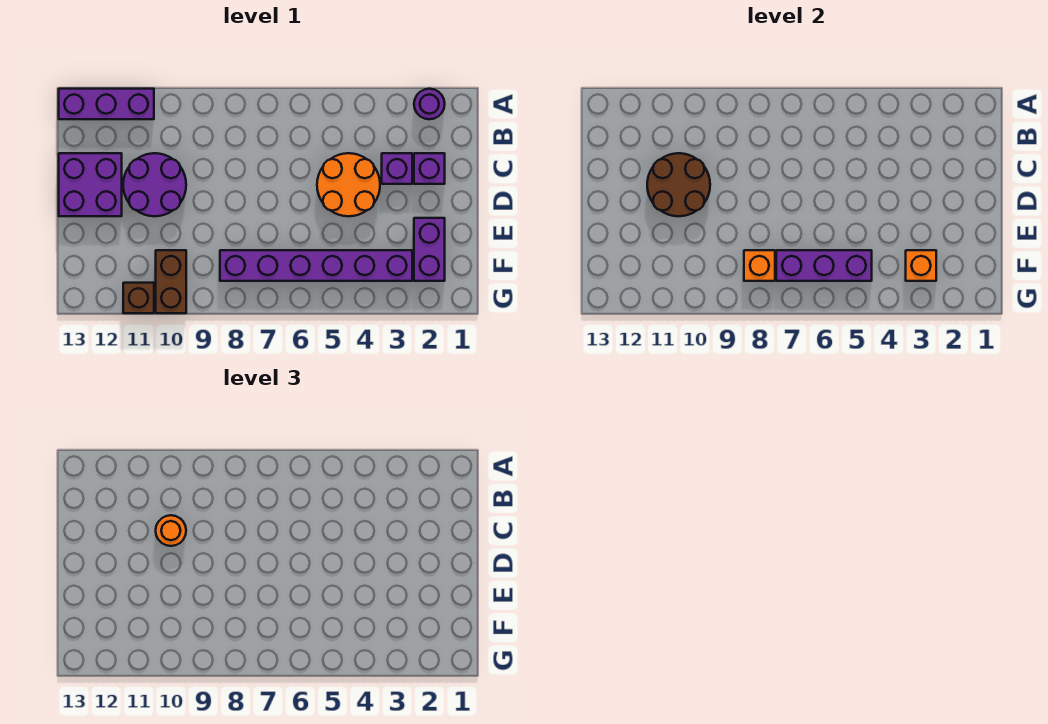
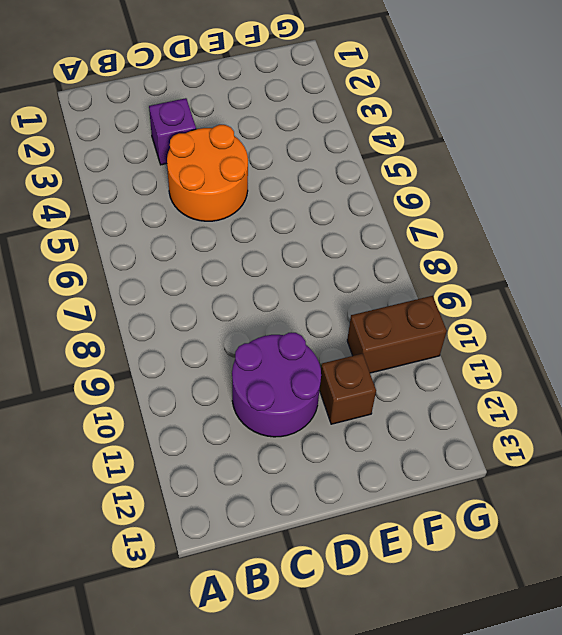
brown 1x1 brick [320,354,376,424] -> brown 1x1 brick moved to [123,283,154,313]
none -> purple 1x1 round brick [414,89,445,119]
none -> purple 1x3 brick [59,89,154,119]
none -> purple 1x1 brick [414,153,445,184]

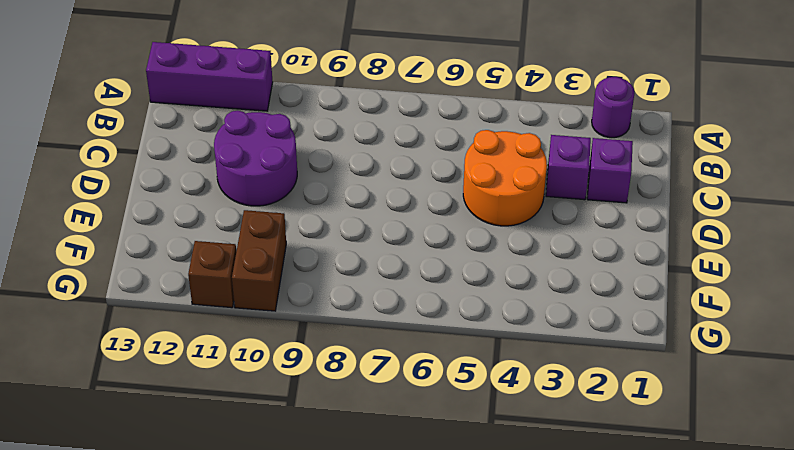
none -> purple 2x2 brick [59,153,122,216]
none -> purple 1x2 brick [414,218,445,281]
none -> purple 1x6 brick [220,250,412,281]

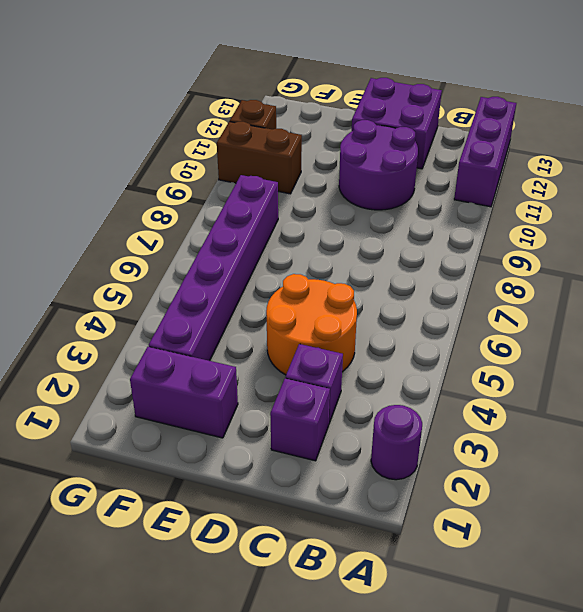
none -> brown 2x2 round brick [647,153,710,216]
none -> orange 1x1 brick [906,250,936,281]
none -> purple 1x3 brick [776,250,872,281]

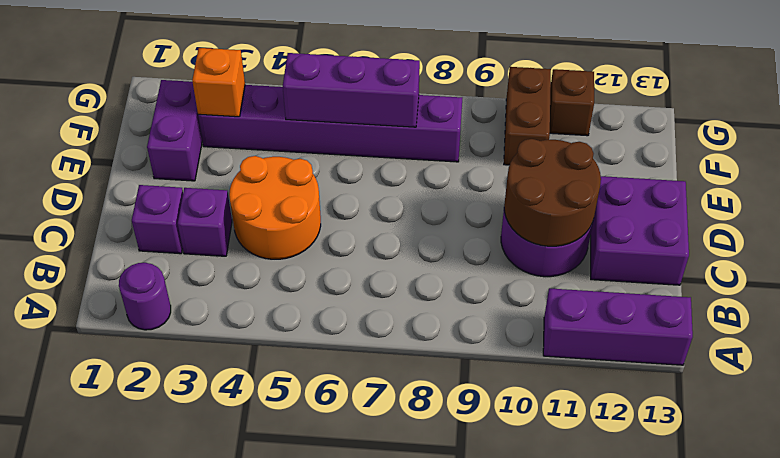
none -> orange 1x1 brick [744,250,775,281]
none -> orange 1x1 round brick [156,515,186,546]

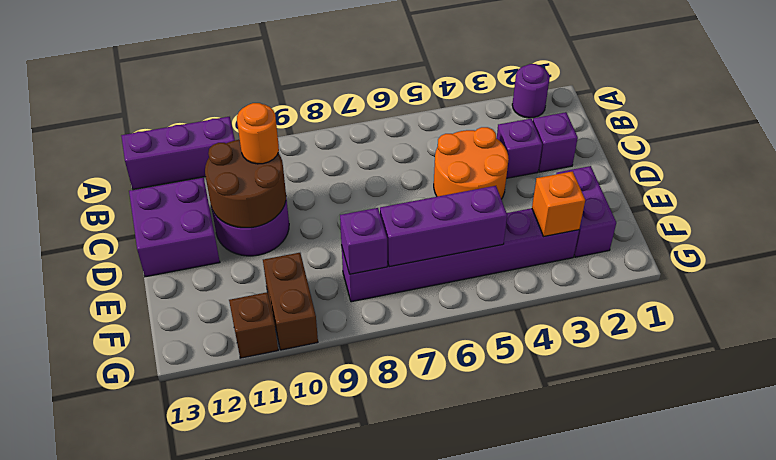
purple 1x1 brick [340,208,387,274] -> orange 1x1 brick [744,250,775,281]

